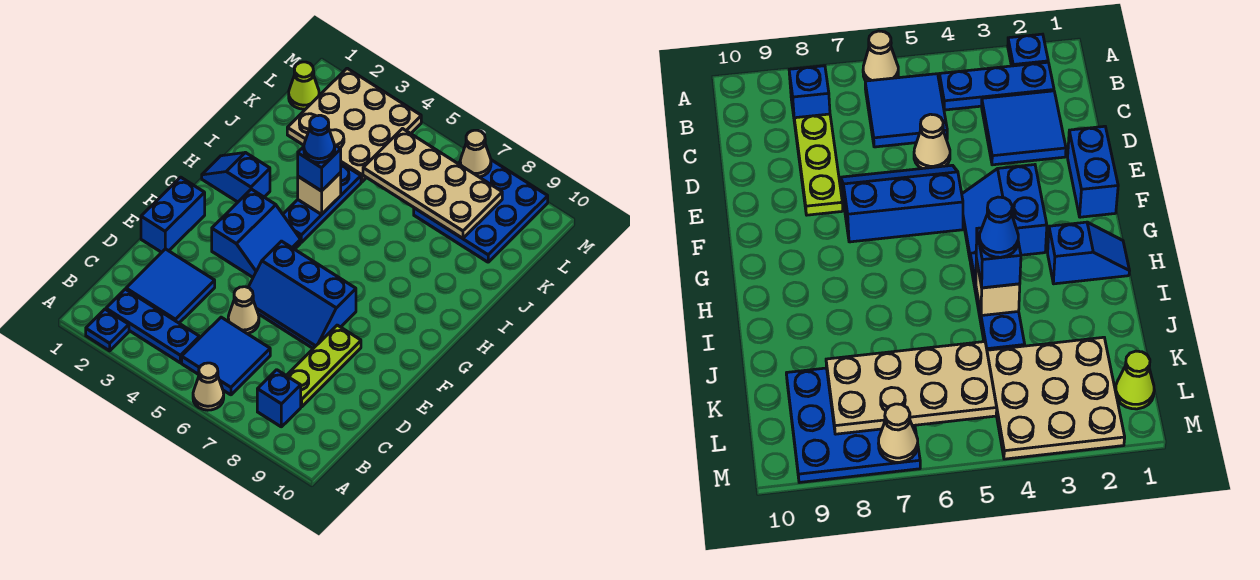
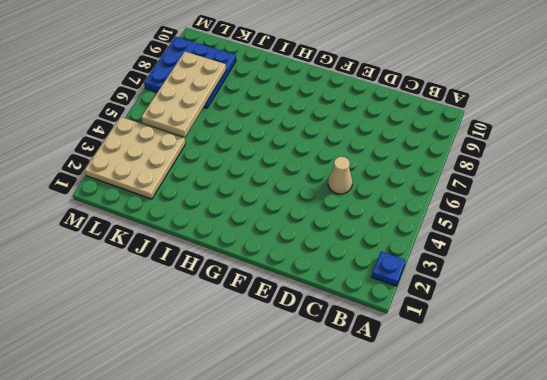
none -> tan 1x1 cone [193,363,224,410]
none -> blue 1x3 plate [106,289,200,363]
none -> blue 2x2 tile [182,317,270,395]

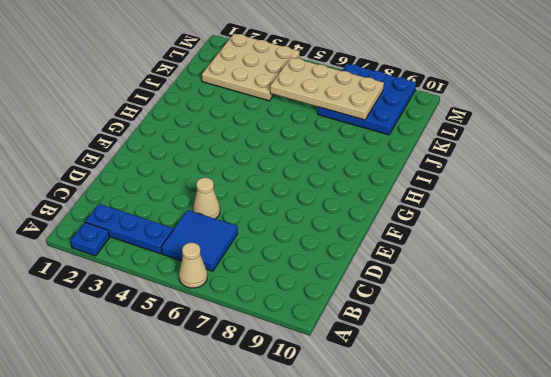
none -> blue 1x1 brick [257,370,301,427]
none -> blue 2x2 tile [126,249,215,323]
none -> lime 1x3 plate [286,325,361,407]

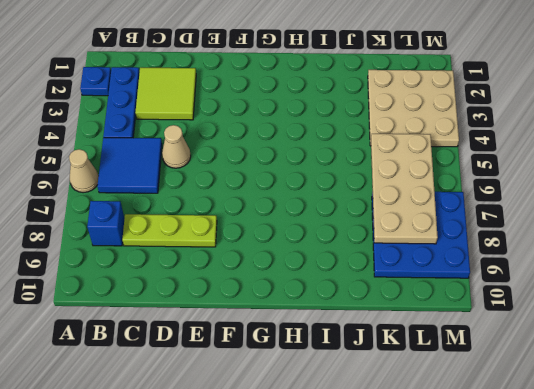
lime 2x2 tile [135,68,196,120] -> blue 2x2 tile [126,249,215,323]
none -> blue 1x2 brick [141,177,205,252]
none -> blue 2x3 slope [248,241,356,348]
none -> blue 2x2 slope [212,189,300,277]

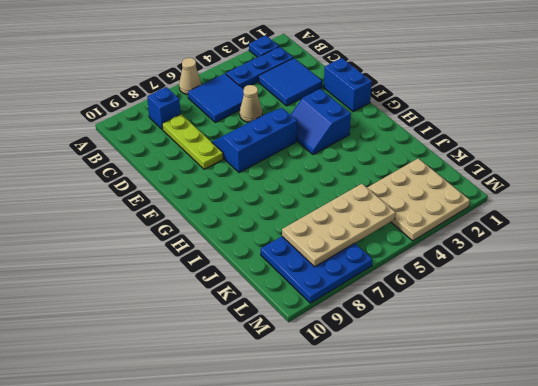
none -> blue 1x2 slope [202,152,270,202]
none -> blue 1x3 plate [283,163,361,242]
none -> lime 1x1 cone [289,62,319,109]

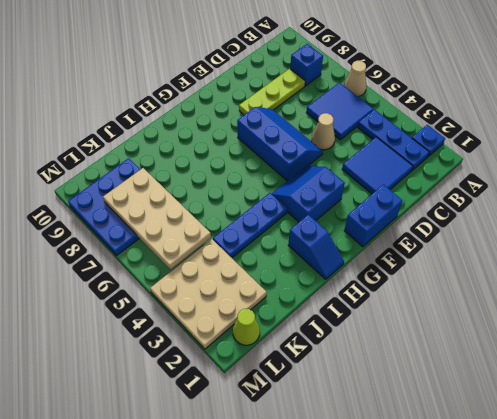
none -> tan 1x1 brick [298,173,341,214]
none -> tan 1x1 cone [460,130,491,177]
none -> blue 1x1 brick [298,145,341,191]

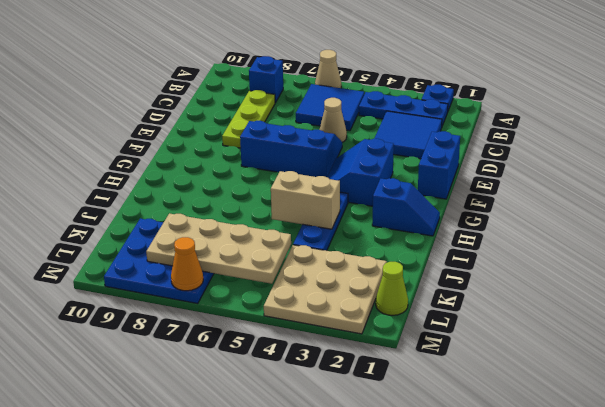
tan 1x2 brick [271,171,340,229] -> tan 1x1 brick [298,173,341,214]
orange 1x1 cone [171,237,203,291] -> tan 1x1 cone [460,130,491,177]
none -> blue 1x1 brick [298,145,341,191]
none -> blue 1x1 cone [304,115,335,163]

